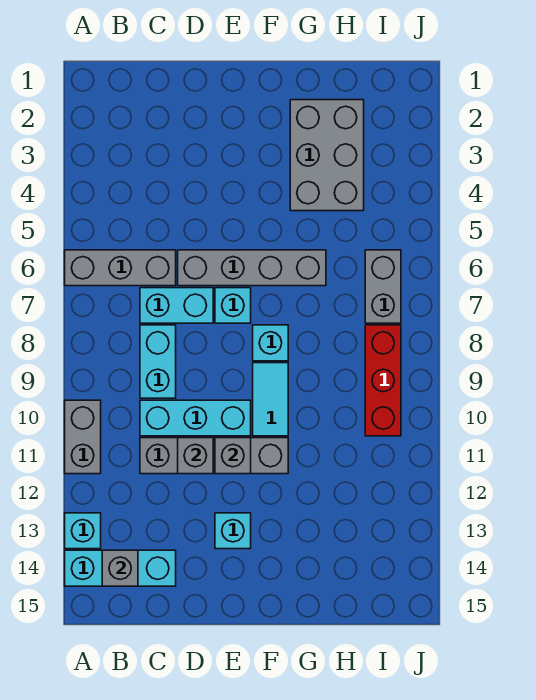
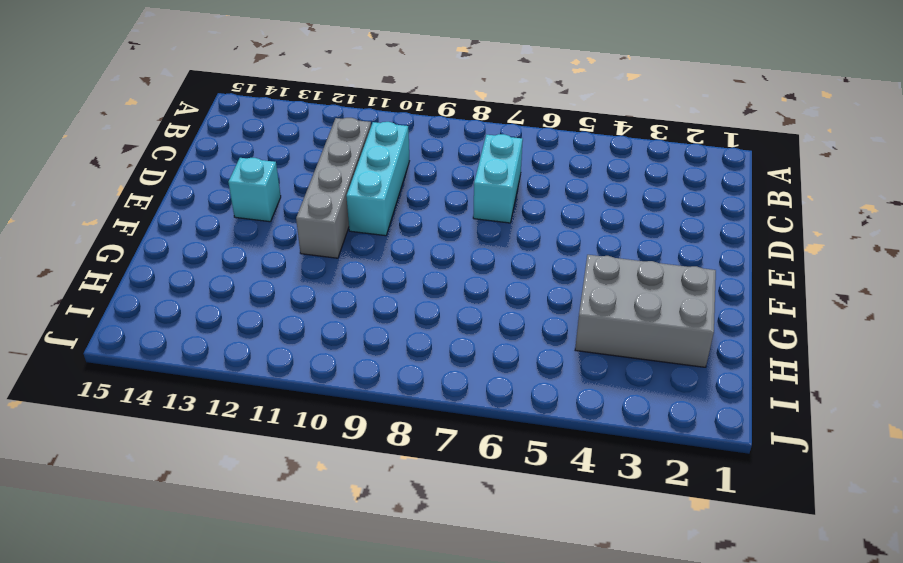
none -> grey 1x3 brick [65,250,176,286]
none -> grey 1x2 brick [65,400,101,474]
none -> cyan 1x1 brick [65,513,101,549]

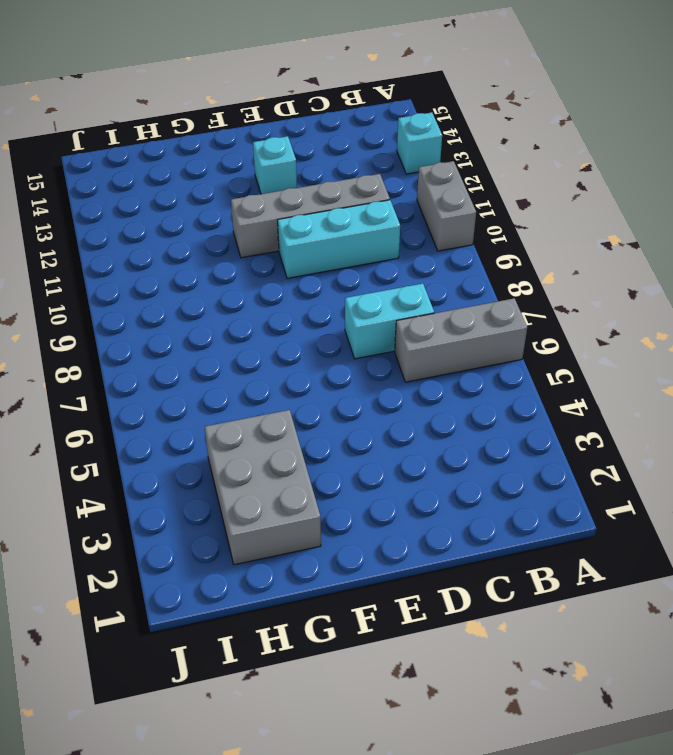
none -> cyan 1x3 brick [65,550,176,586]
none -> cyan 1x2 brick [140,325,176,398]
none -> grey 1x4 brick [178,250,326,286]

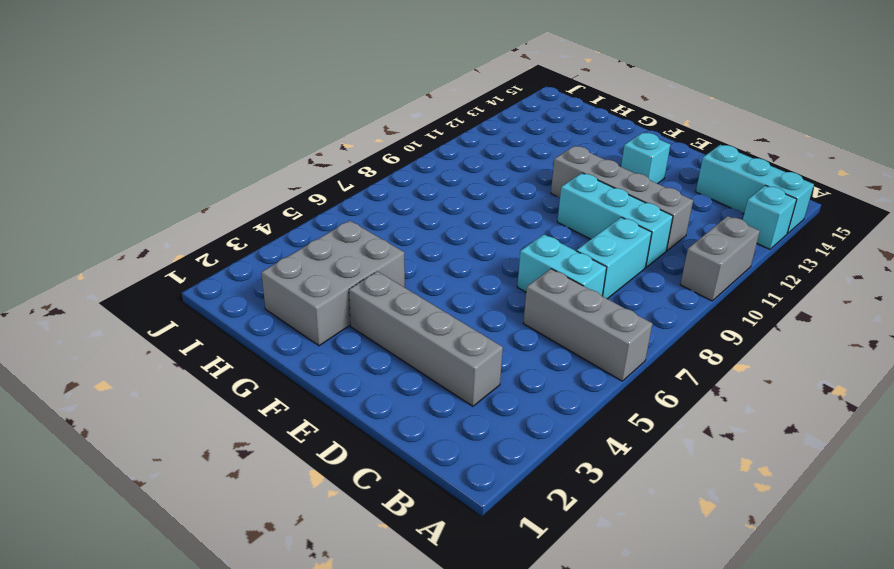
grey 1x4 brick [349,271,503,406] -> grey 1x4 brick moved to [178,250,326,286]
none -> cyan 1x1 brick [215,288,251,323]
none -> cyan 1x1 brick [253,325,288,361]
none -> cyan 1x2 tile [253,363,288,436]

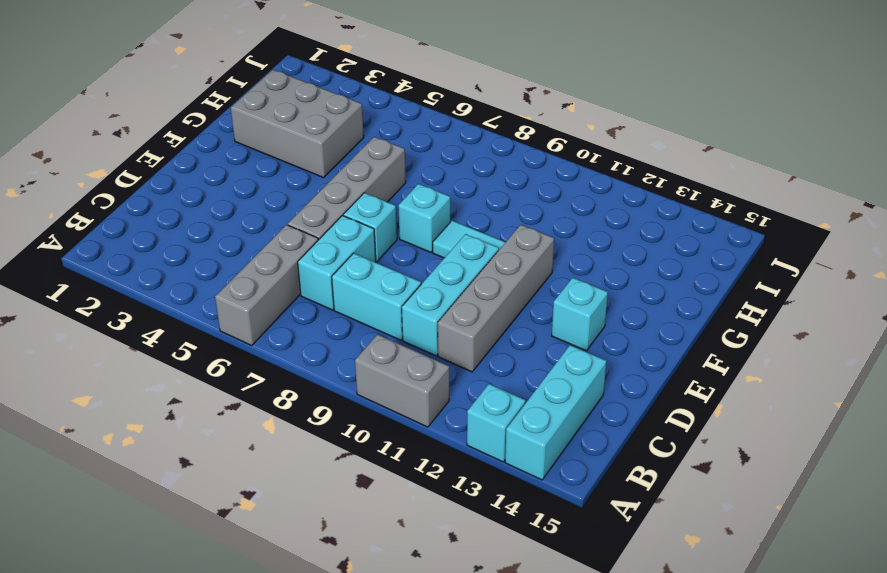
none -> grey 1x2 brick [365,250,401,323]
none -> red 1x3 brick [365,325,401,436]
none -> grey 1x1 brick [102,550,138,586]

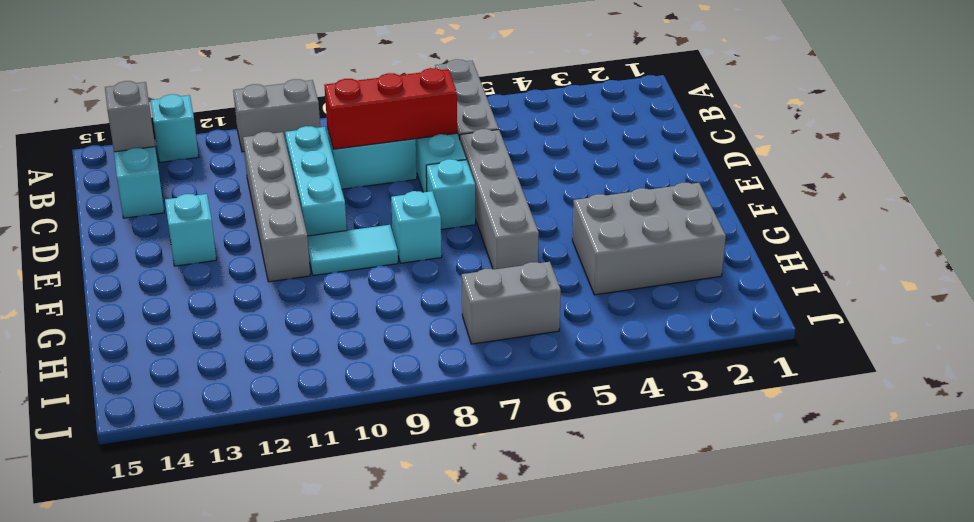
red 1x3 brick [324,68,457,149] -> red 1x3 brick moved to [365,325,401,436]
none -> grey 1x1 brick [178,438,213,474]
none -> grey 1x1 brick [215,438,251,474]

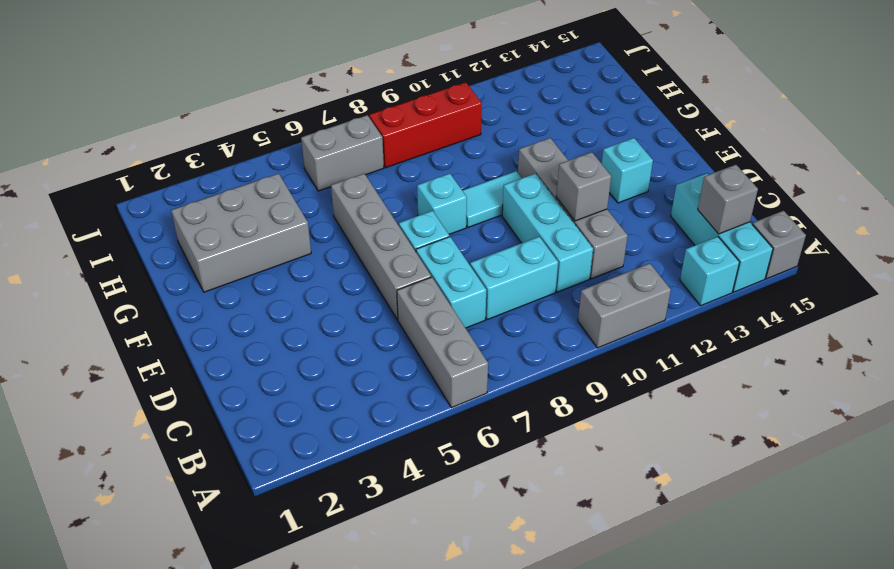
grey 1x1 brick [752,211,806,279] -> grey 1x1 brick moved to [215,438,251,474]

